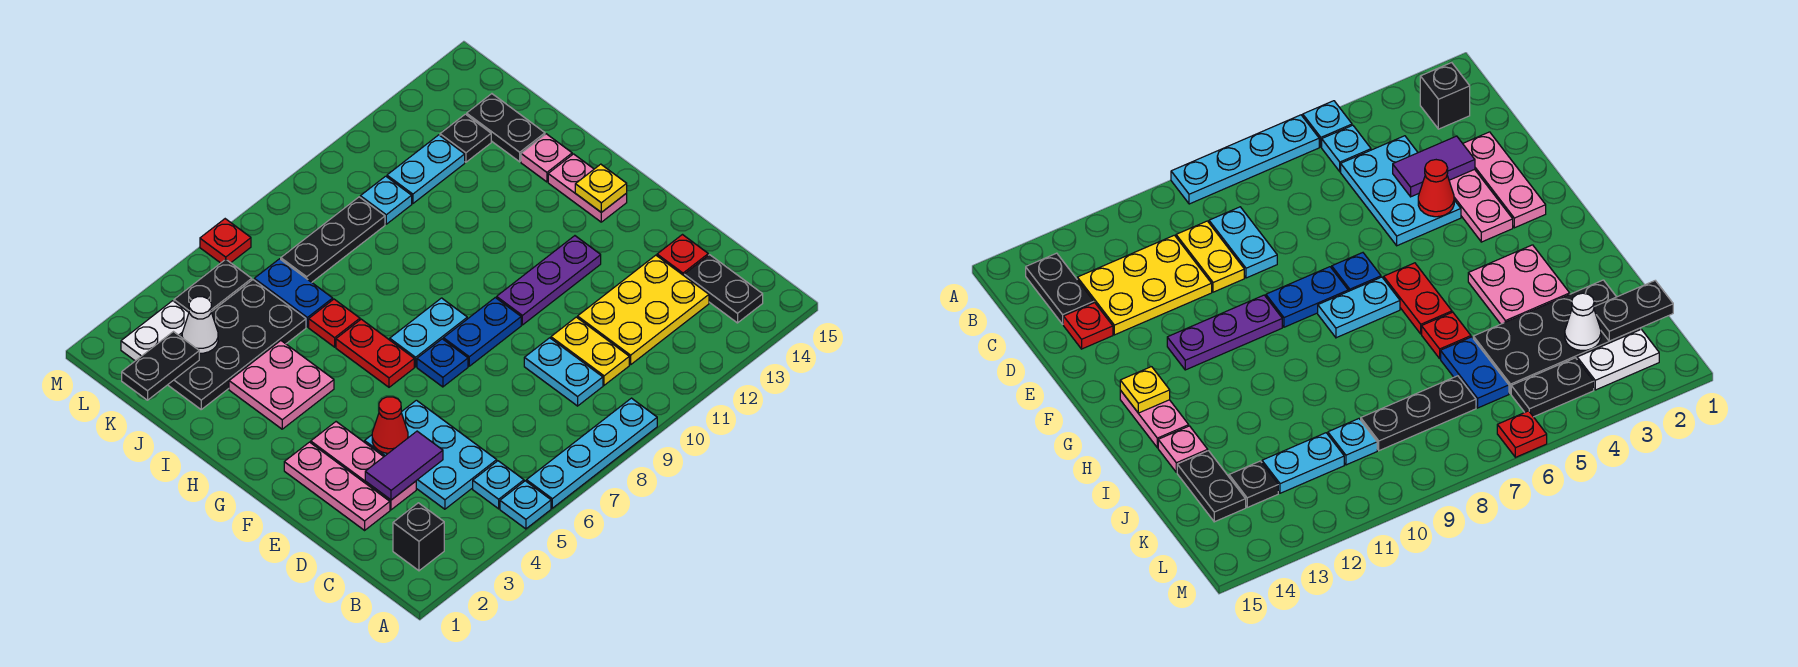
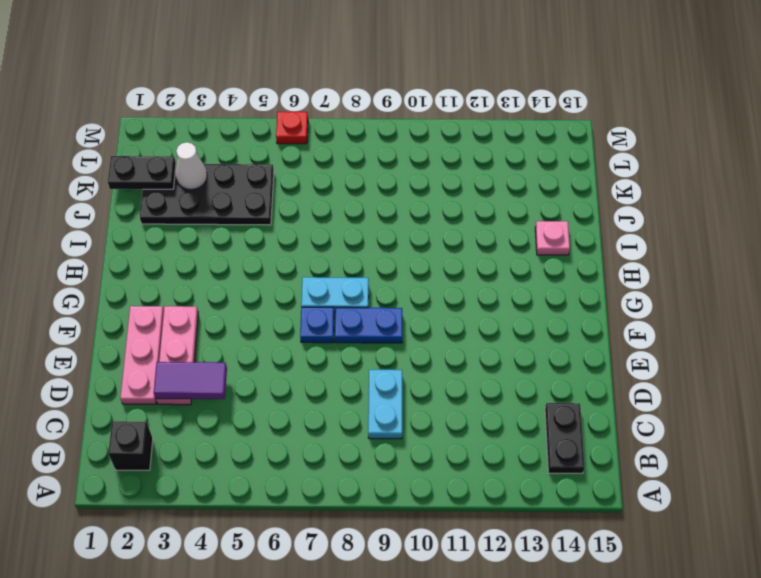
none -> cyan 1x1 plate [500,481,551,529]
none -> cyan 1x4 plate [527,398,657,508]
none -> cyan 1x1 plate [473,461,524,509]
none -> cyan 2x3 plate [365,400,497,509]

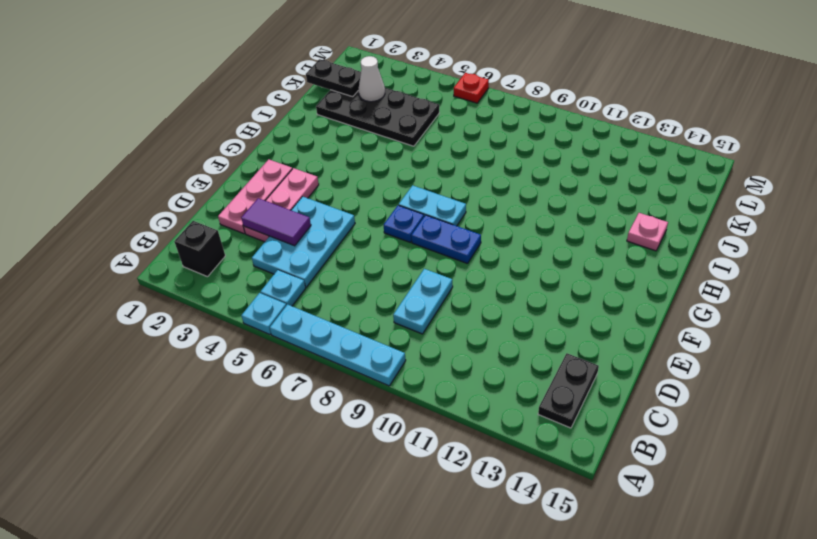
none -> yellow 1x2 plate [551,317,629,385]
none -> yellow 2x3 plate [578,255,709,365]
none -> red 1x1 plate [657,235,708,275]
none -> purple 1x3 plate [497,236,601,325]

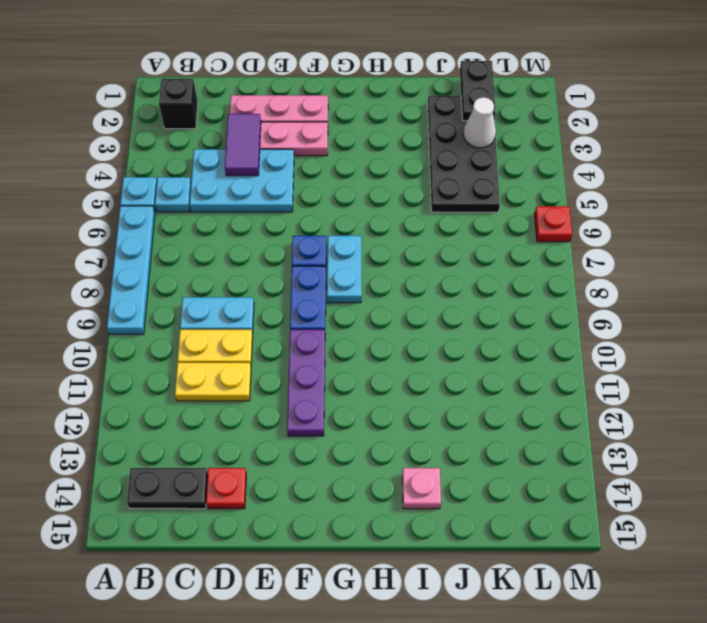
yellow 1x2 plate [175,363,251,401] -> yellow 2x3 plate [578,255,709,365]
none -> red 1x2 plate [336,319,414,387]
none -> pink 1x2 plate [548,154,627,222]
none -> pink 2x2 plate [229,341,334,429]
none -> red 1x1 plate [309,299,360,347]

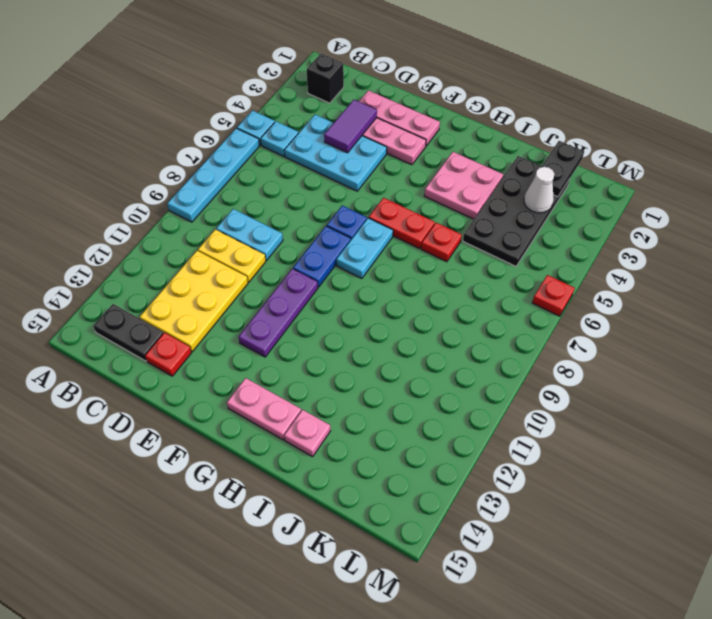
none -> blue 1x2 plate [254,259,333,327]
none -> black 1x2 plate [467,94,545,162]
none -> black 1x3 plate [281,197,385,282]
none -> cyan 1x1 plate [360,176,412,224]

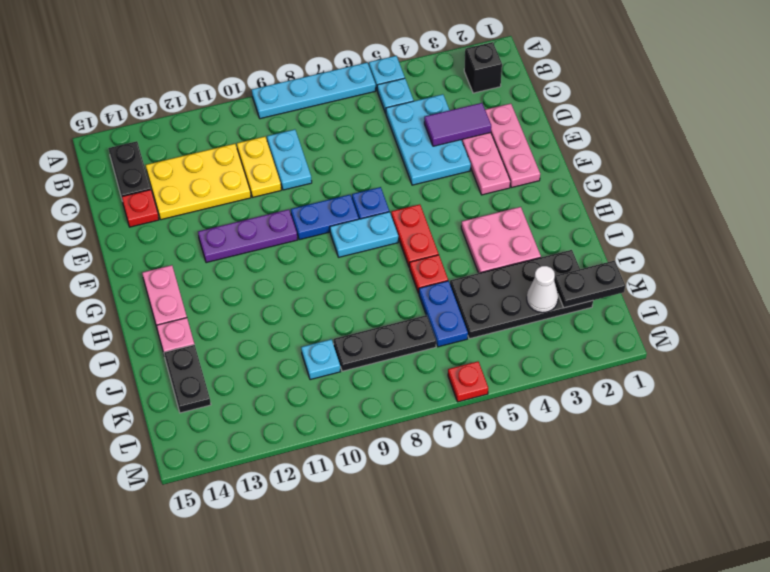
none -> cyan 1x2 plate [387,135,465,204]
none -> black 1x1 plate [440,114,491,162]
none -> white 1x2 plate [121,301,189,361]
none -> black 1x2 plate [174,259,252,312]

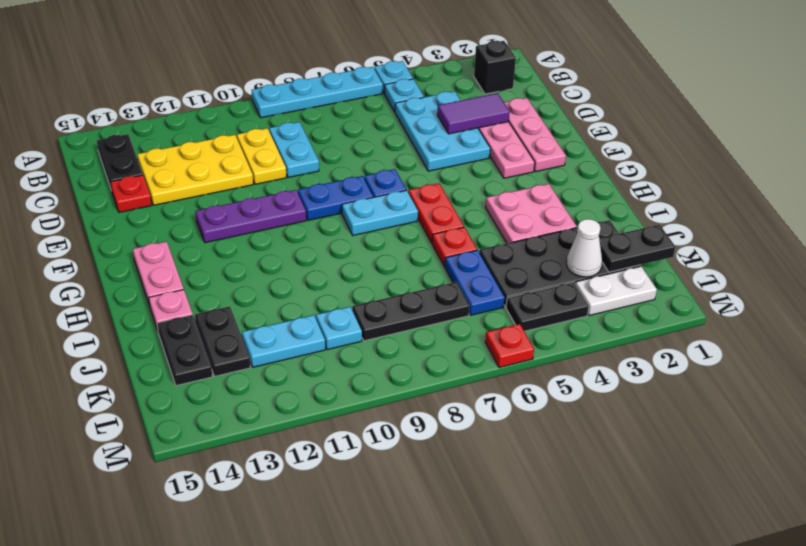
black 1x2 plate [195,306,251,376] -> black 1x1 plate [440,114,491,162]
none -> red 1x1 cone [372,397,408,454]
none -> yellow 1x1 plate [575,164,627,212]

